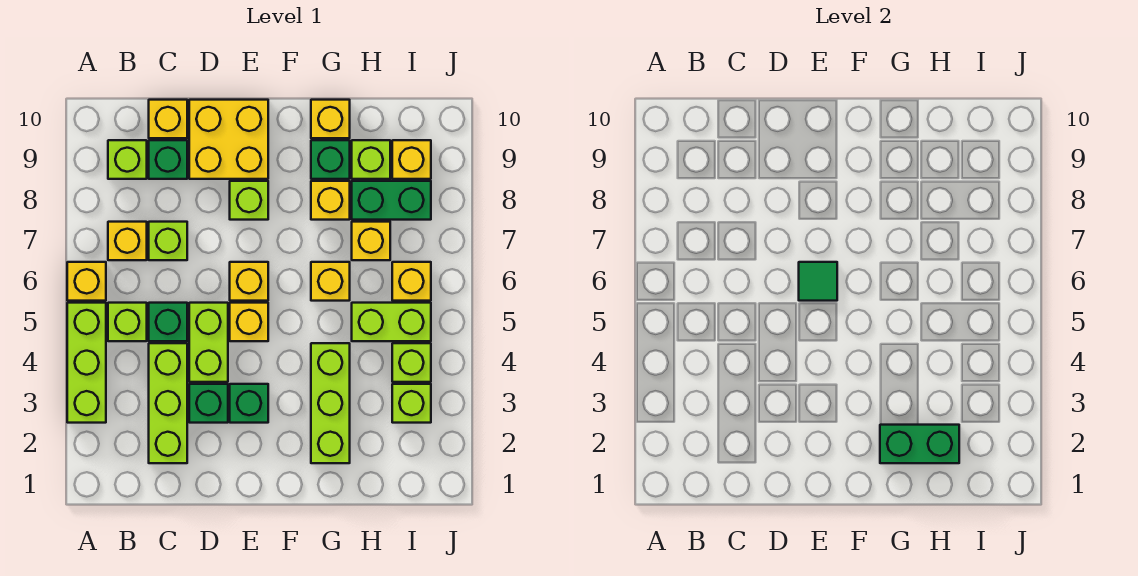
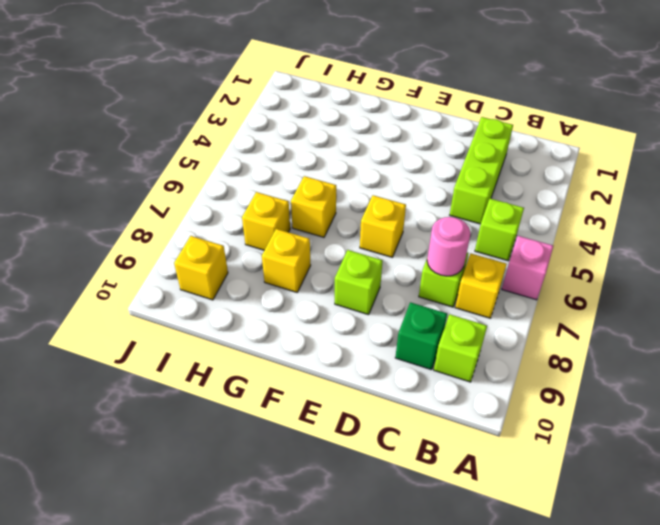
pink 1x1 brick [502,236,553,300] -> yellow 1x1 brick [67,262,106,301]
pink 1x1 round brick [427,217,471,276] -> none
none -> lime 1x3 brick [67,303,106,423]
none -> green 1x1 brick [149,303,187,341]
none -> yellow 1x1 brick [149,100,187,138]
none -> green 1x1 brick [189,384,228,423]

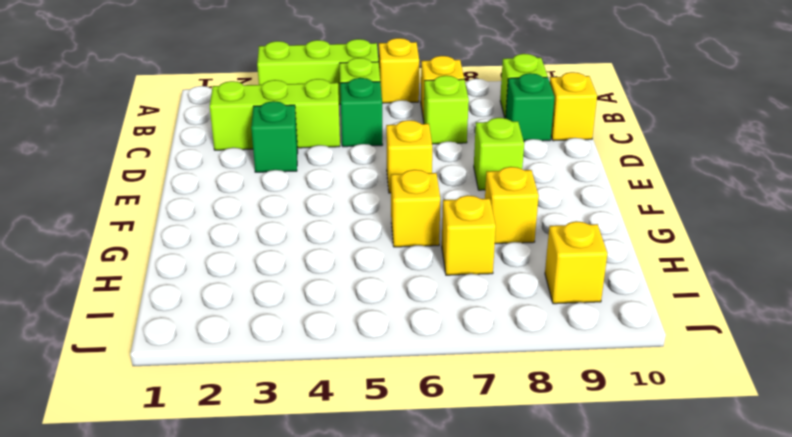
none -> lime 1x2 brick [189,303,228,382]
none -> yellow 2x2 brick [189,100,268,179]
none -> green 1x1 brick [230,384,268,423]
none -> yellow 1x1 brick [230,303,268,341]

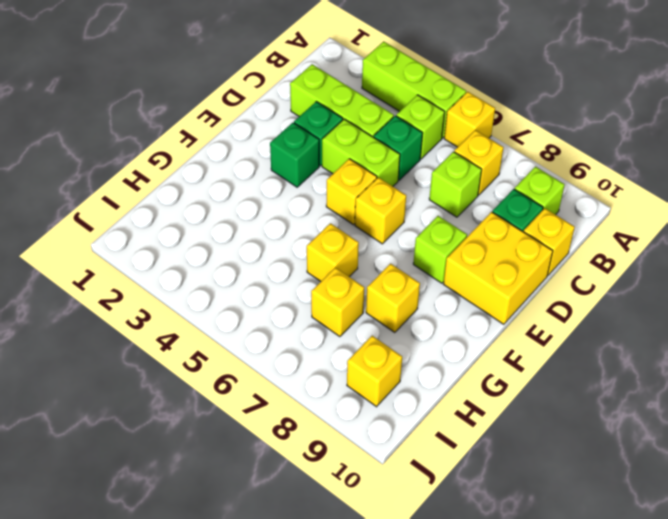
none -> lime 1x3 brick [311,343,350,463]
none -> green 1x1 brick [311,140,350,179]
none -> yellow 1x1 brick [311,100,350,138]
none -> lime 1x2 brick [352,303,431,341]

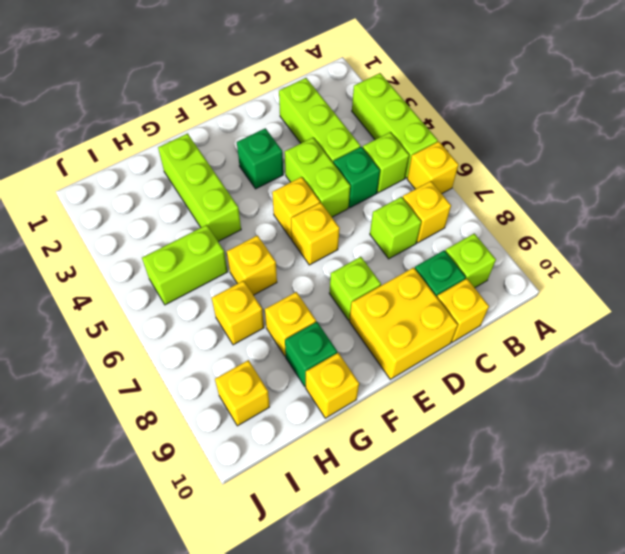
none -> green 1x1 brick [189,384,228,423]
none -> green 1x2 brick [352,181,431,220]
none -> lime 1x1 brick [352,140,390,179]
none -> lime 1x1 brick [392,384,431,423]

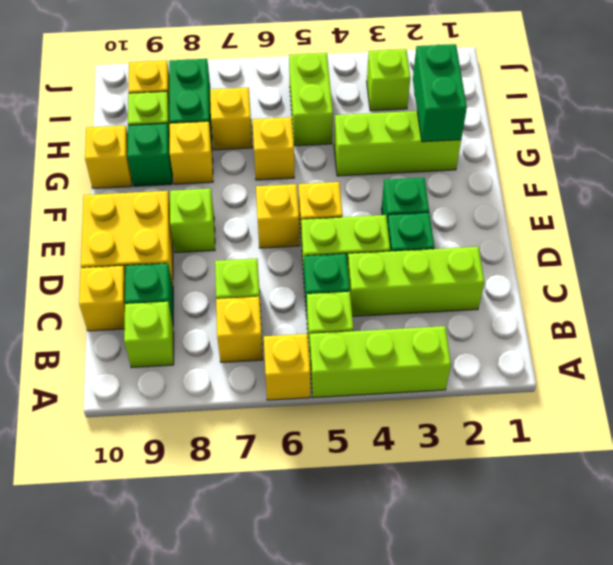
none -> lime 1x1 brick [392,343,431,382]
none -> yellow 1x1 brick [392,262,431,301]
none -> green 1x1 tile [799,262,837,301]

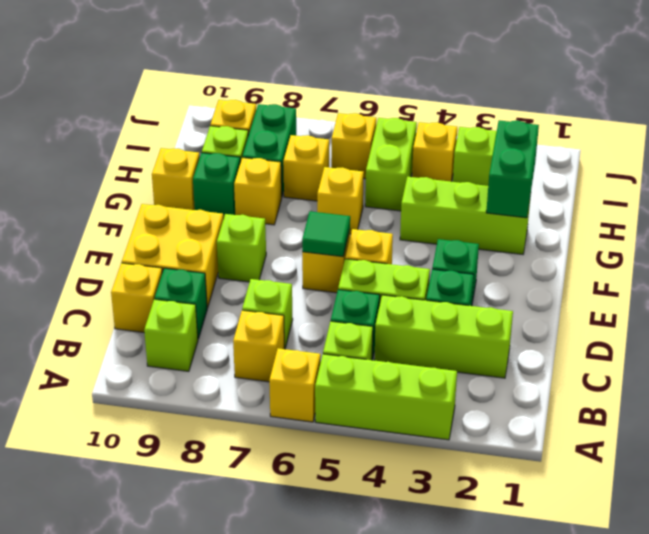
yellow 1x1 brick [412,122,457,182] -> lime 1x1 brick [392,343,431,382]

